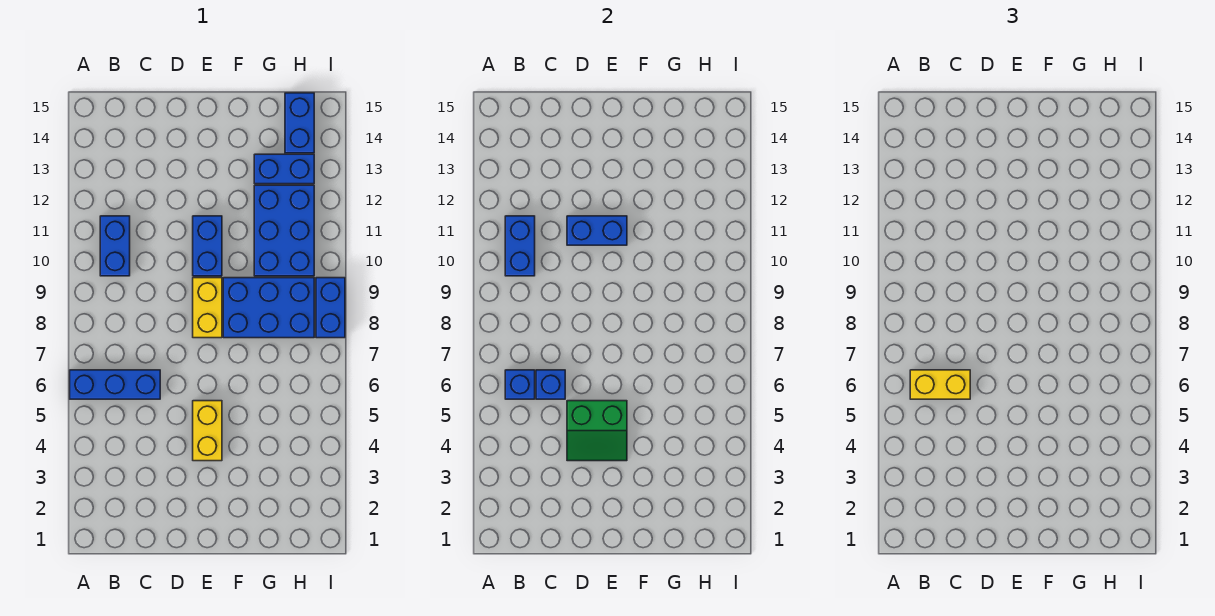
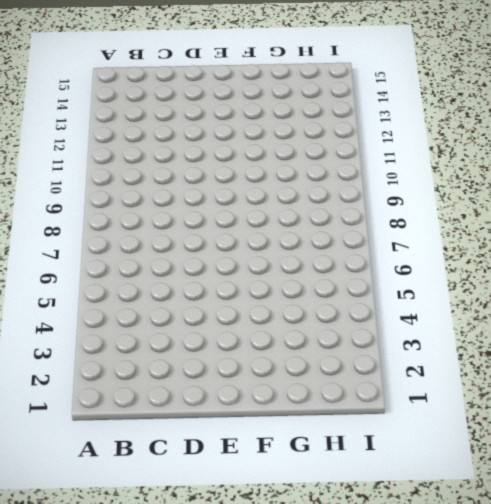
none -> blue 1x3 brick [70,370,160,399]
none -> blue 1x2 brick [100,216,130,276]
none -> yellow 1x2 brick [193,401,222,461]

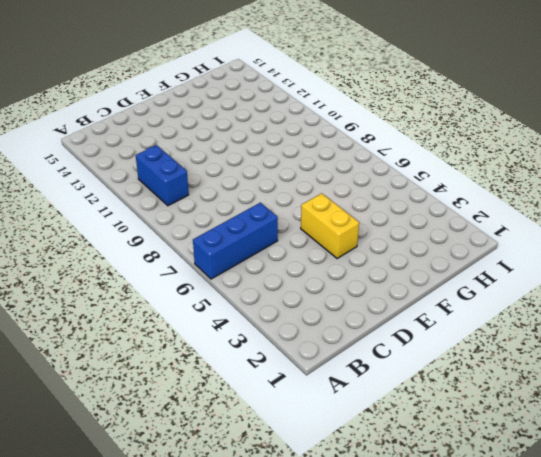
none -> yellow 1x2 brick [193,278,222,338]
none -> blue 1x2 brick [193,216,222,276]
none -> blue 2x3 brick [223,278,314,338]

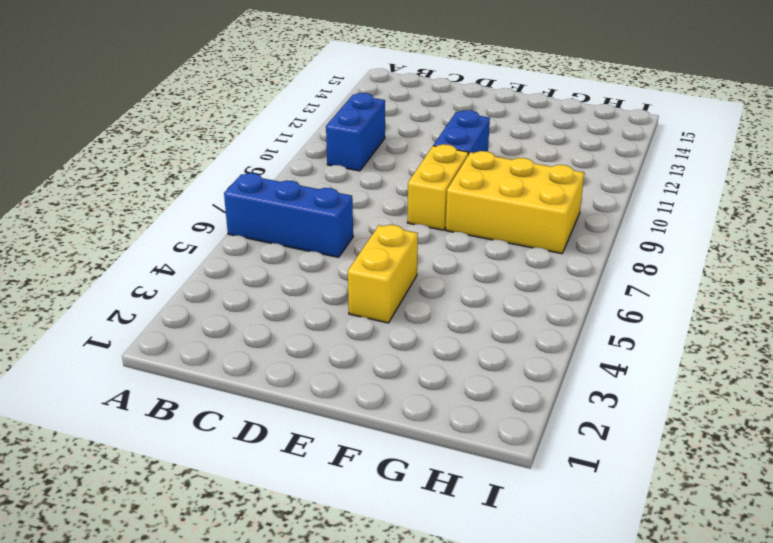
yellow 2x3 brick [446,151,584,254] -> blue 2x3 brick [223,278,314,338]
none -> blue 2x3 brick [254,185,314,276]
none -> blue 1x2 brick [254,154,314,184]
none -> blue 1x2 brick [285,93,314,153]

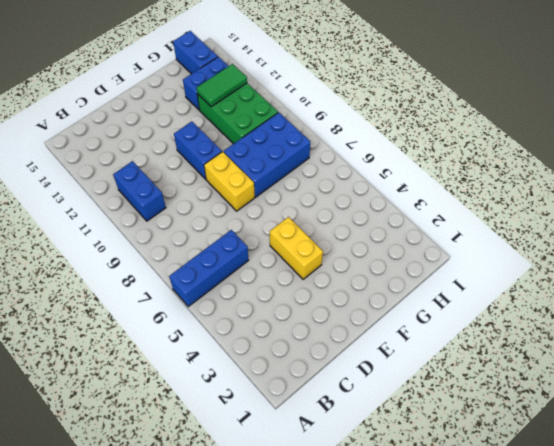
green 2x3 brick [197,83,278,144] -> blue 2x3 brick [254,185,314,276]
green 1x2 tile [196,64,247,107] -> none
none -> blue 1x2 brick [316,278,345,338]
none -> blue 1x1 brick [505,370,535,399]
none -> blue 1x2 brick [505,216,535,276]

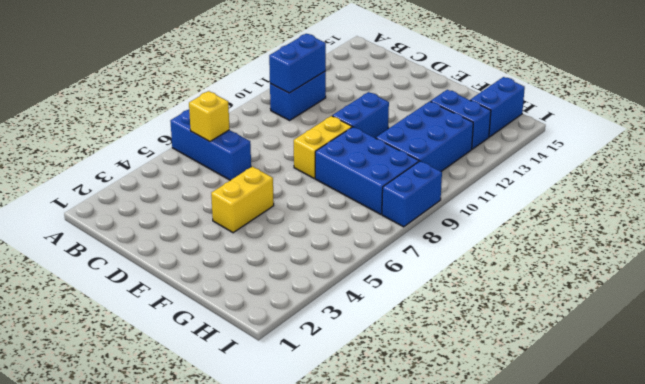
yellow 1x1 brick [189,91,230,142] -> blue 1x1 brick [505,370,535,399]
none -> blue 1x1 brick [536,370,565,399]
none -> green 2x2 slope [567,401,627,461]
none -> blue 1x2 brick [567,216,627,245]

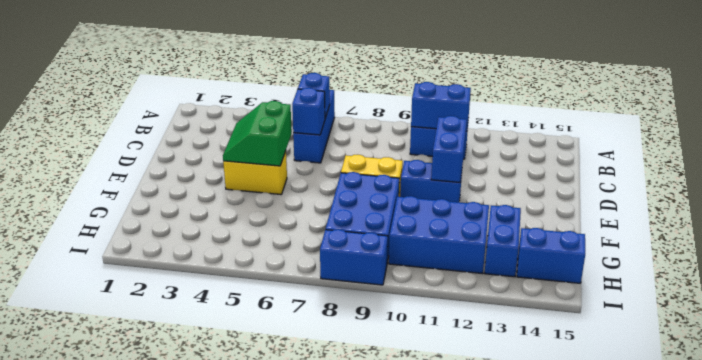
none -> yellow 1x2 brick [910,370,970,399]

